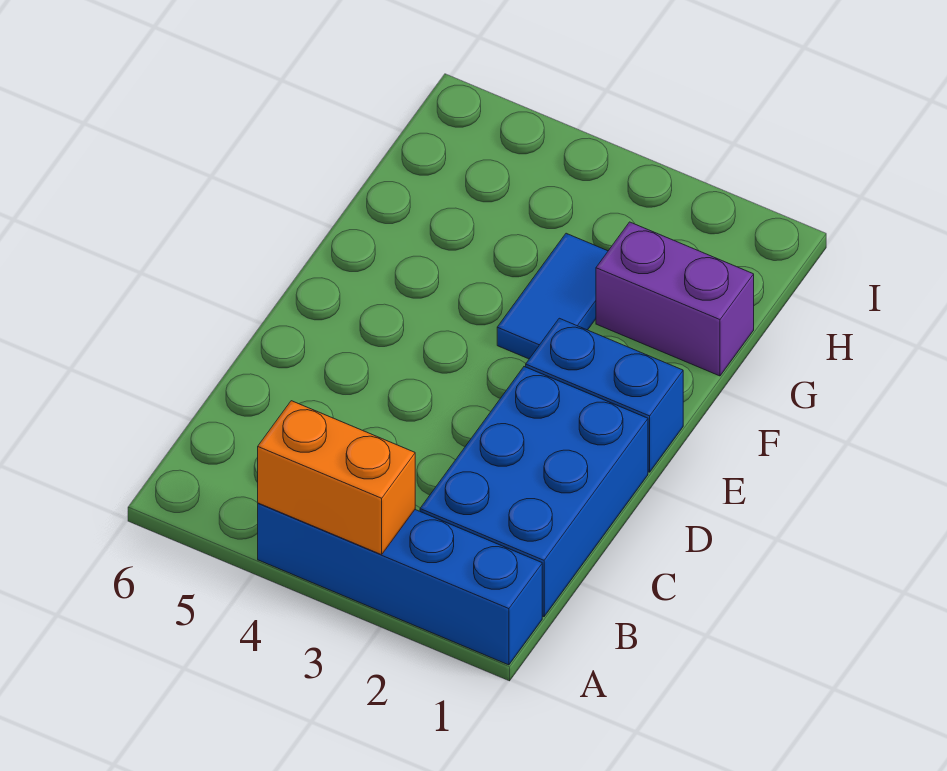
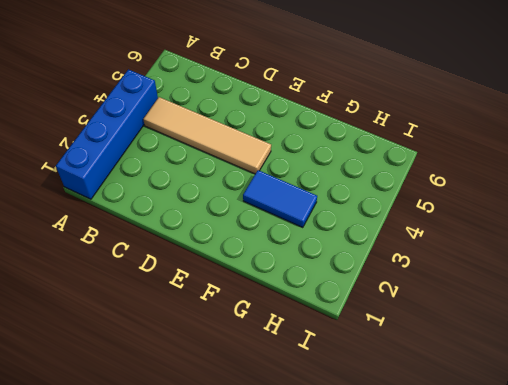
tan 1x4 tile [143,97,271,174] -> none
none -> blue 2x3 brick [420,367,648,617]
none -> blue 1x2 brick [526,318,683,472]

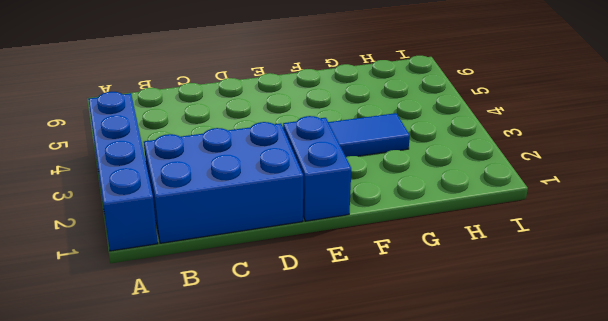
none -> purple 1x2 brick [596,222,754,376]
none -> orange 1x2 brick [258,401,415,555]

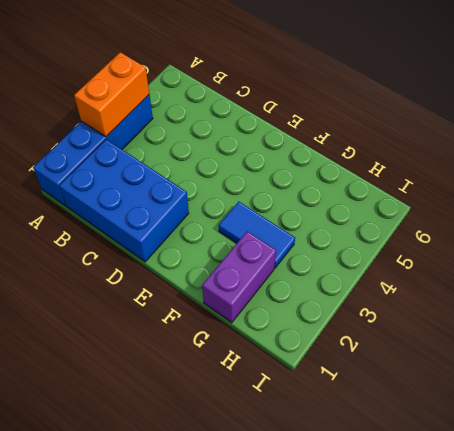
none -> blue 1x2 brick [526,318,683,472]

